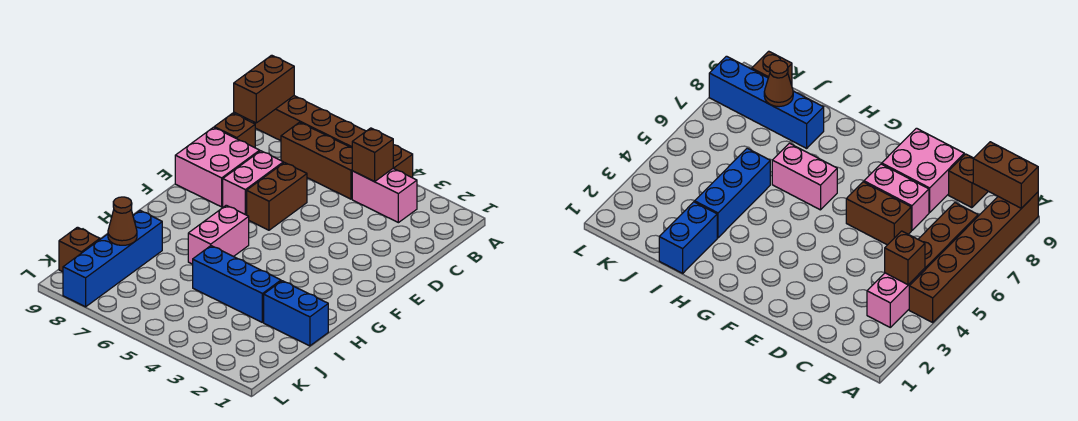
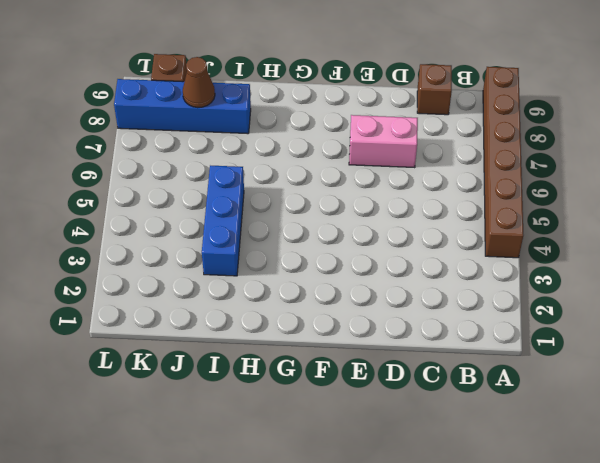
none -> pink 1x2 brick [352,169,417,223]
none -> brown 1x3 brick [281,122,352,199]
none -> brown 1x2 brick [247,163,307,230]

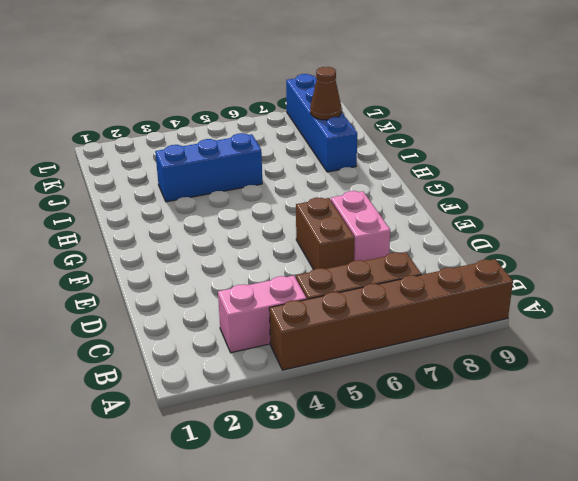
none -> brown 1x1 brick [214,113,255,148]
none -> pink 2x2 brick [175,127,260,207]
none -> pink 1x2 brick [188,205,249,264]

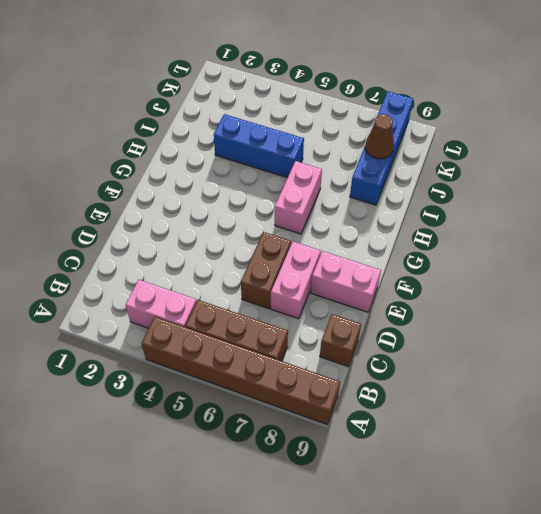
pink 1x2 brick [311,251,381,312] -> pink 2x2 brick [175,127,260,207]
none -> blue 1x2 brick [264,281,328,346]
none -> brown 1x1 brick [59,227,100,272]
none -> brown 1x2 brick [234,55,294,123]

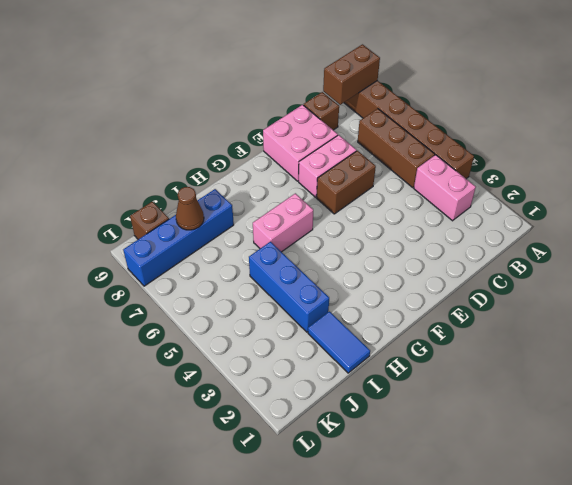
blue 1x2 tile [308,311,370,373] -> blue 1x2 brick [264,281,328,346]
none -> brown 1x1 brick [352,128,393,182]

